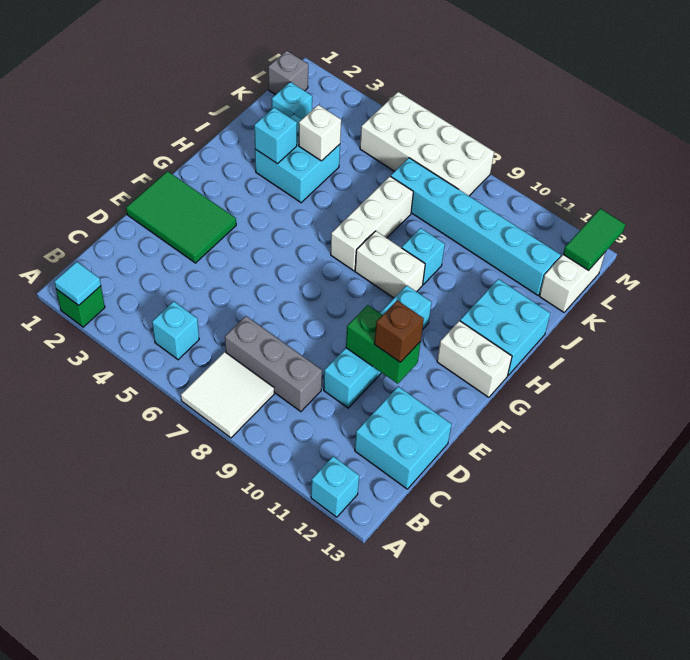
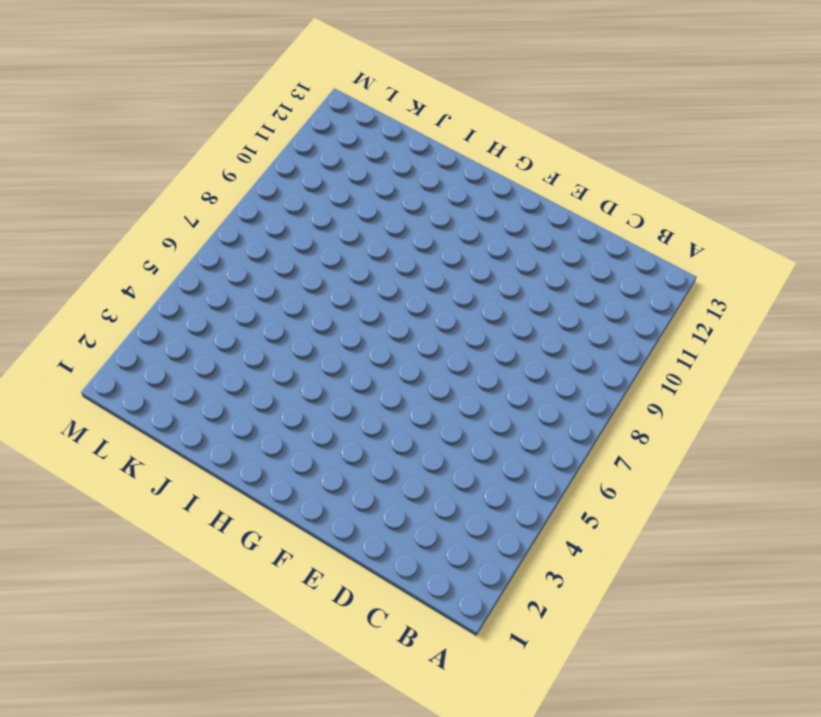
none -> green 1x1 brick [56,286,105,327]
none -> white 2x2 tile [181,352,274,438]
none -> cyan 1x1 brick [311,456,359,517]

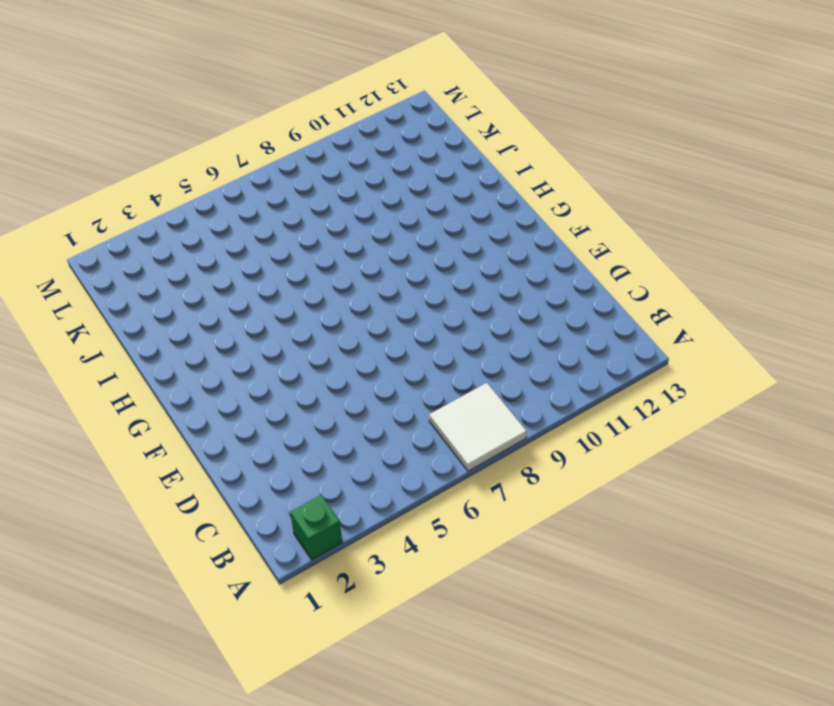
none -> cyan 1x1 brick [311,456,359,517]
none -> cyan 1x1 brick [152,301,199,360]
none -> grey 1x3 brick [225,316,322,412]

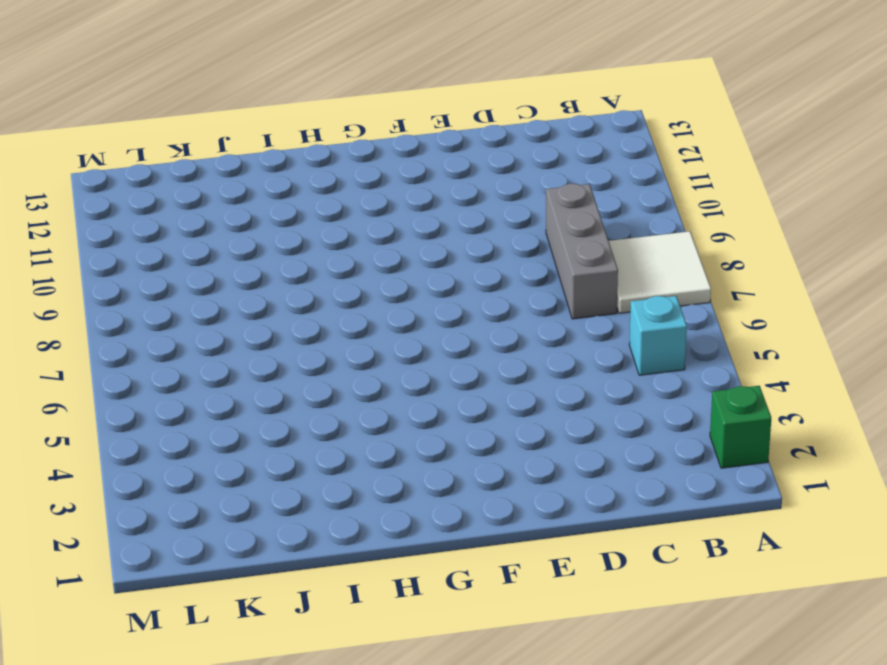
none -> cyan 1x1 brick [311,456,359,517]
none -> cyan 2x2 brick [355,387,452,489]
none -> cyan 1x4 brick [324,285,432,408]

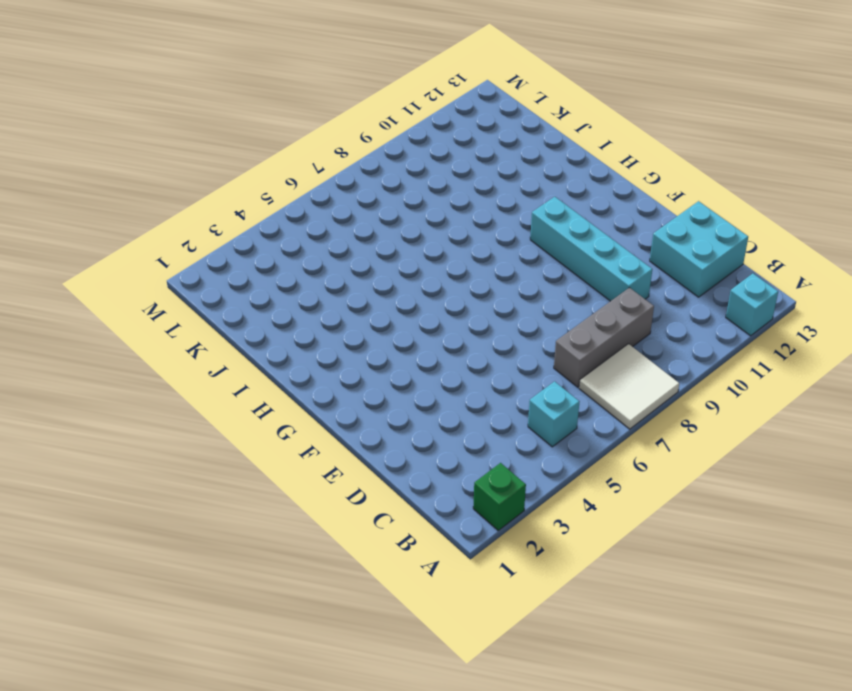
none -> green 2x3 tile [126,171,236,263]
none -> white 1x2 brick [437,321,512,397]
none -> white 1x3 brick [331,176,413,271]

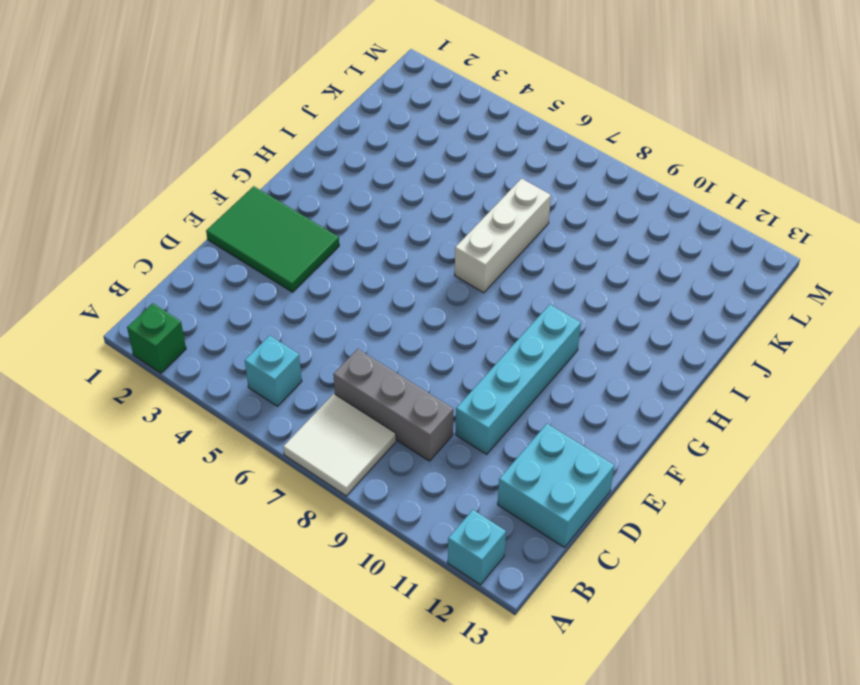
none -> white 1x2 brick [437,321,512,397]
none -> white 1x2 brick [355,231,425,298]
none -> cyan 2x2 brick [460,279,550,375]

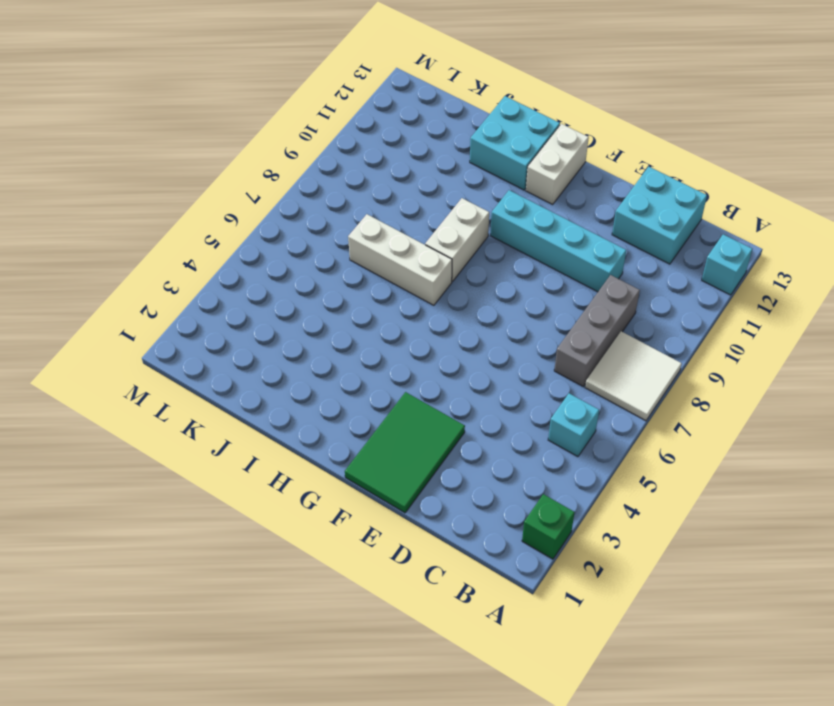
none -> cyan 2x2 brick [255,114,340,203]
none -> cyan 1x1 brick [402,228,445,284]
none -> cyan 1x1 brick [272,82,312,119]

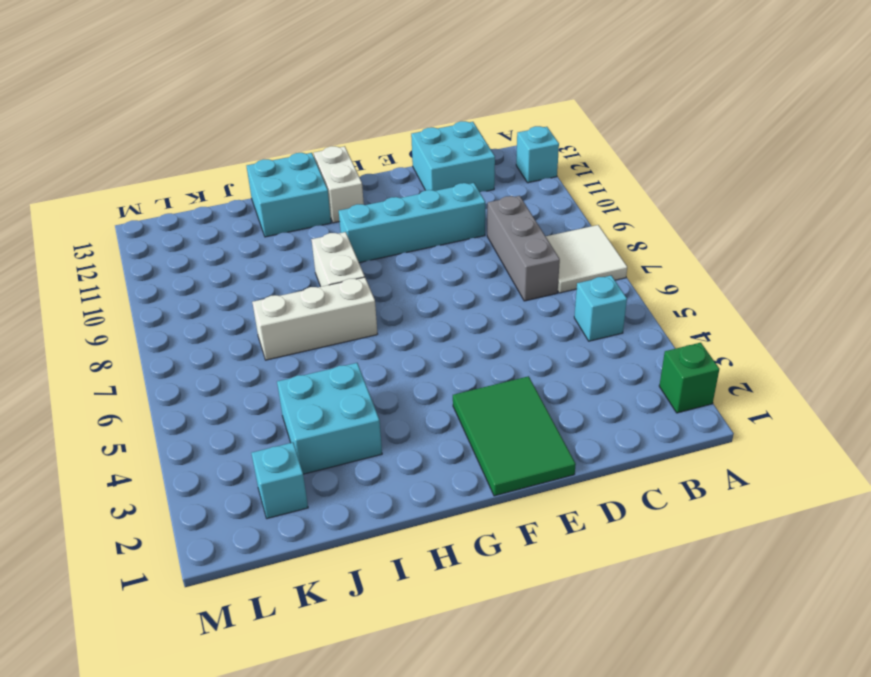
none -> cyan 1x1 brick [402,228,445,284]
none -> cyan 1x6 brick [391,158,561,295]
none -> white 1x2 brick [539,253,605,312]

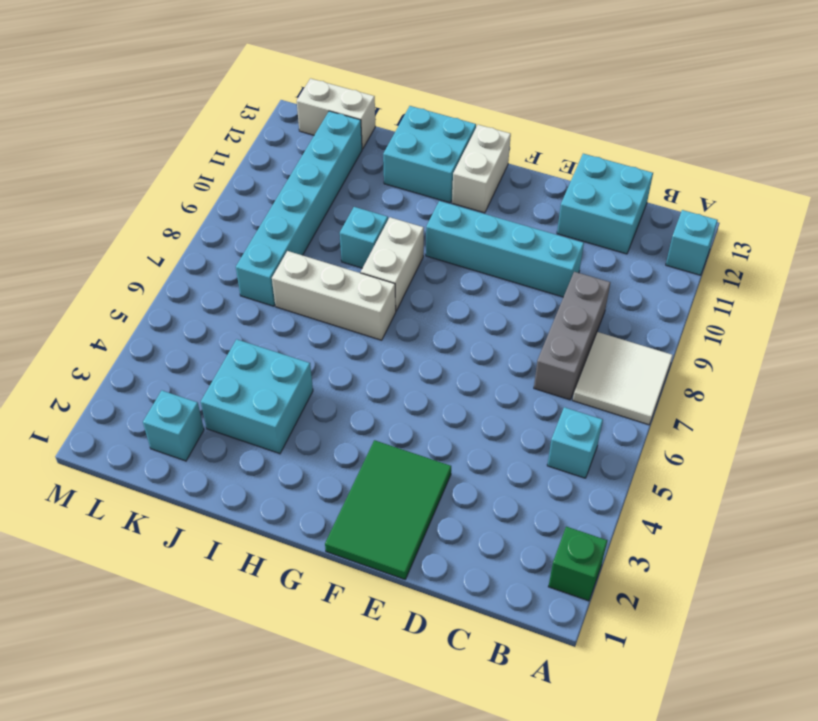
none -> grey 1x1 brick [268,51,308,95]
none -> white 2x4 brick [360,92,494,196]
none -> cyan 1x1 tile [54,262,101,305]

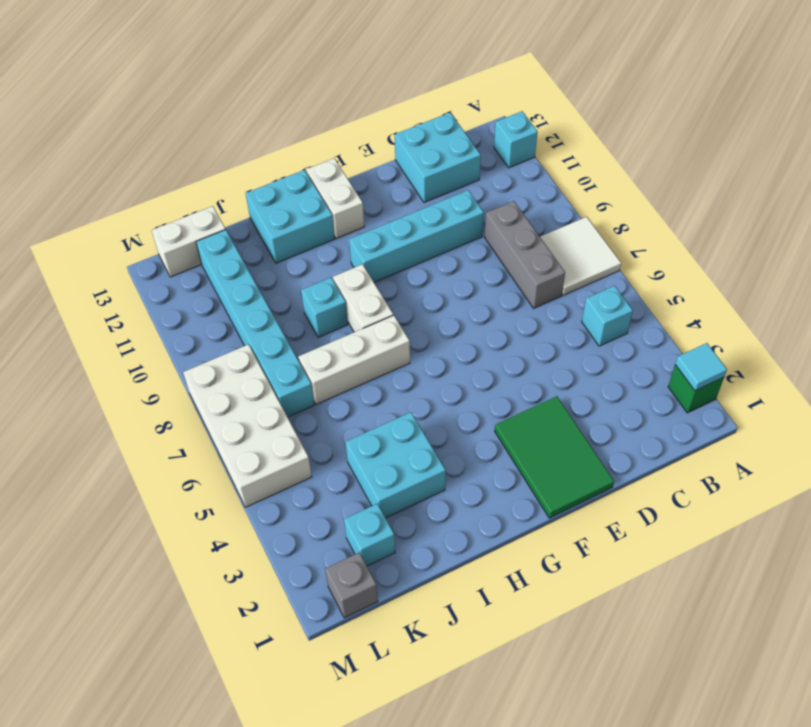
none -> green 1x2 brick [346,305,421,384]
none -> cyan 1x1 brick [254,108,297,164]
none -> white 1x1 brick [299,105,341,161]

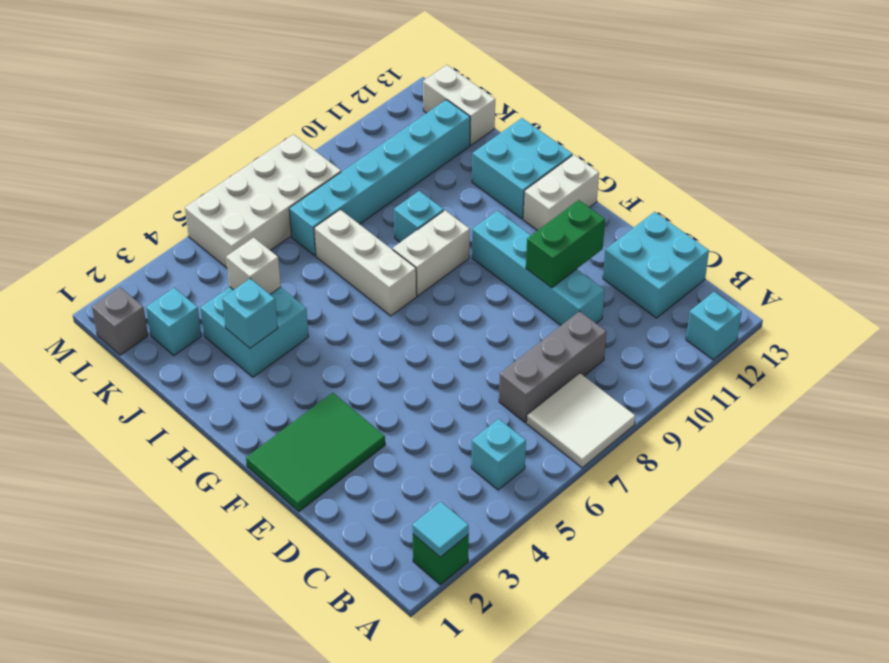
none -> green 1x2 tile [563,209,625,271]
none -> brown 1x1 brick [374,300,424,362]

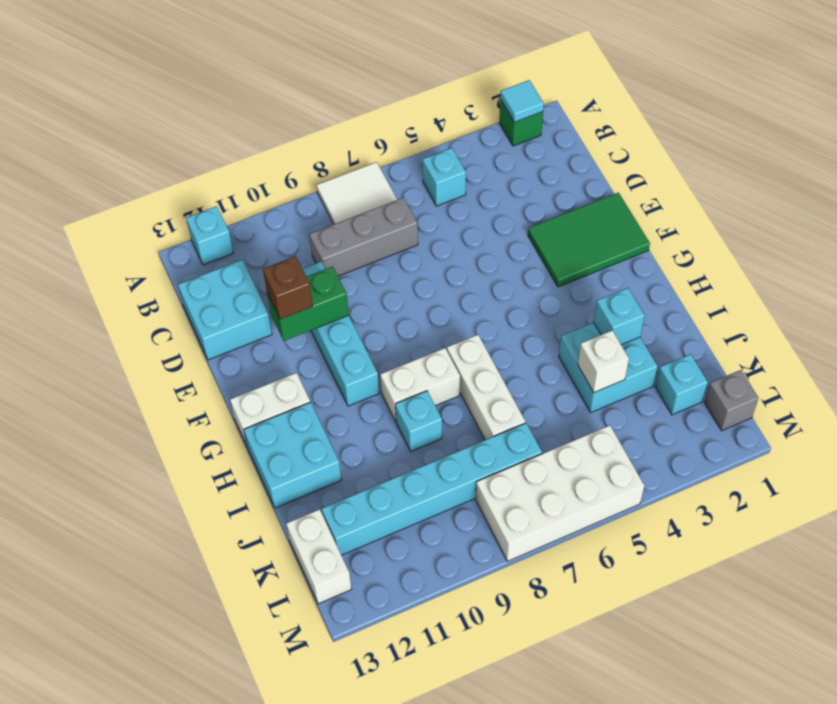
none -> green 1x2 tile [563,209,625,271]

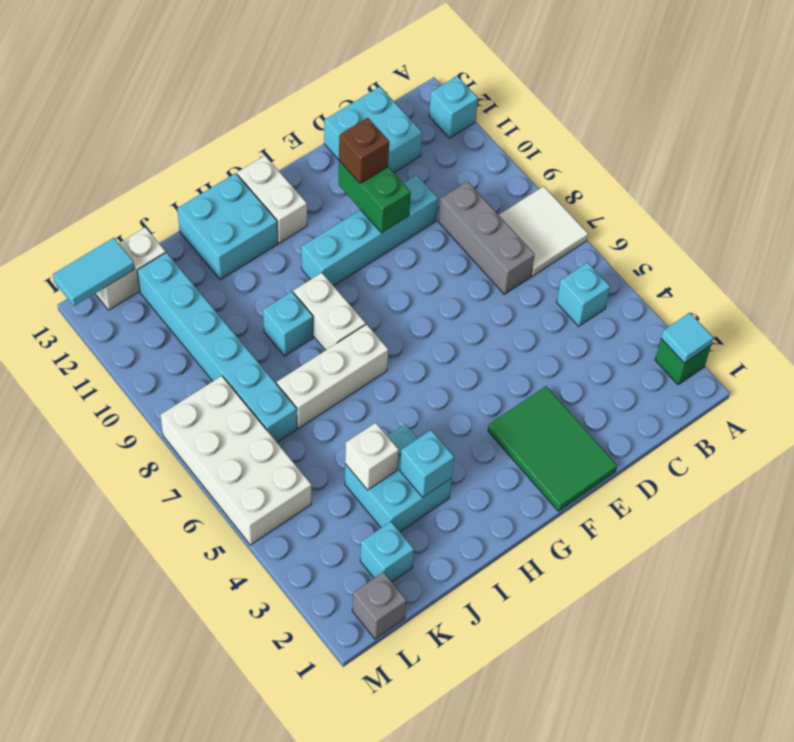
cyan 1x2 tile [53,238,135,306] -> green 1x2 tile [563,209,625,271]

